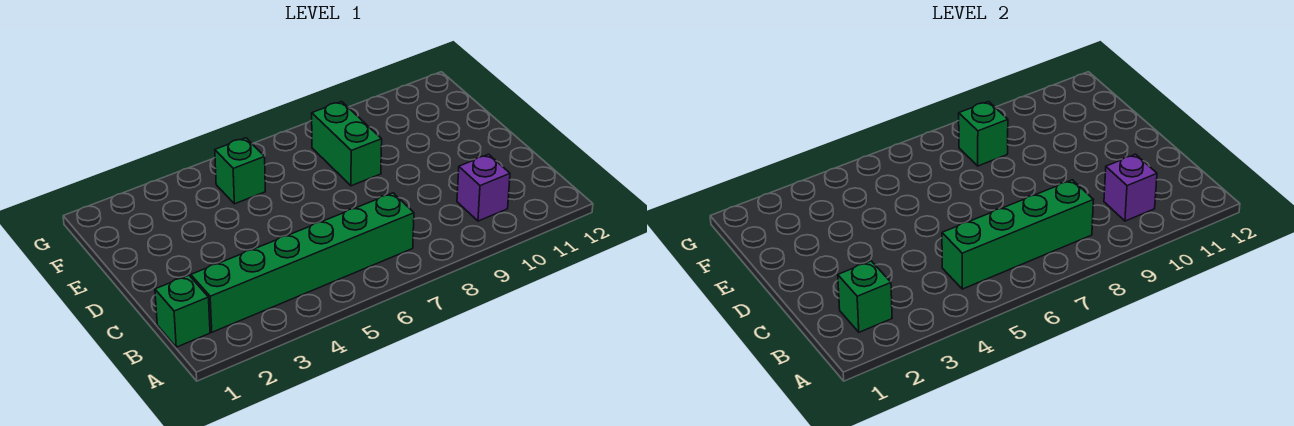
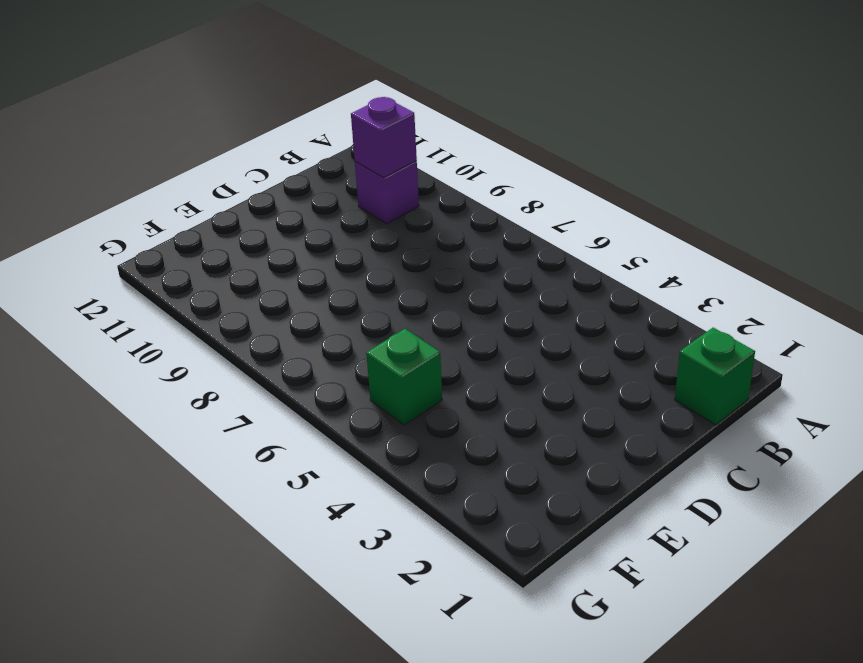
none -> green 1x6 brick [191,193,414,332]
none -> green 1x2 brick [312,102,382,186]

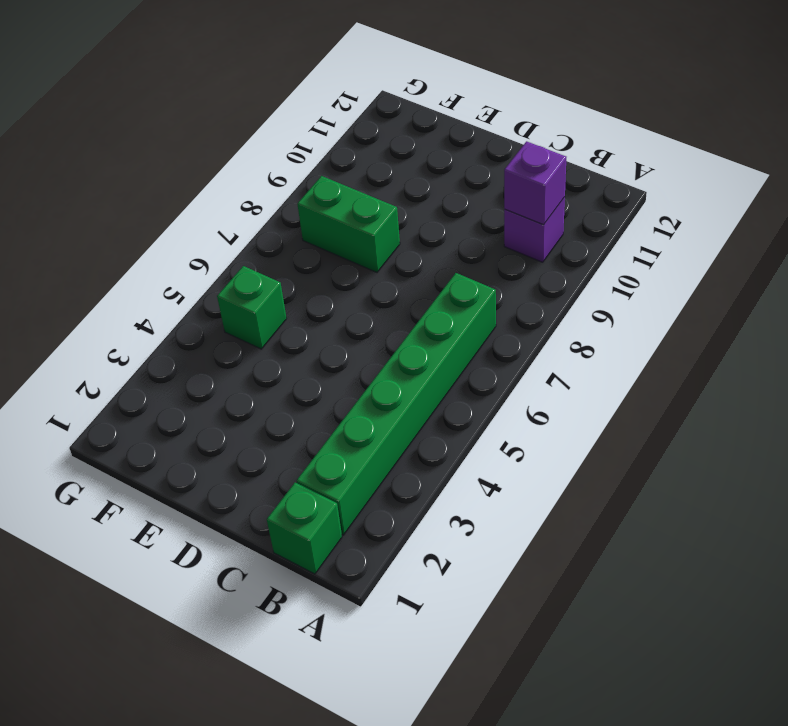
none -> green 1x1 brick [838,261,892,332]
none -> green 1x4 brick [942,180,1093,289]

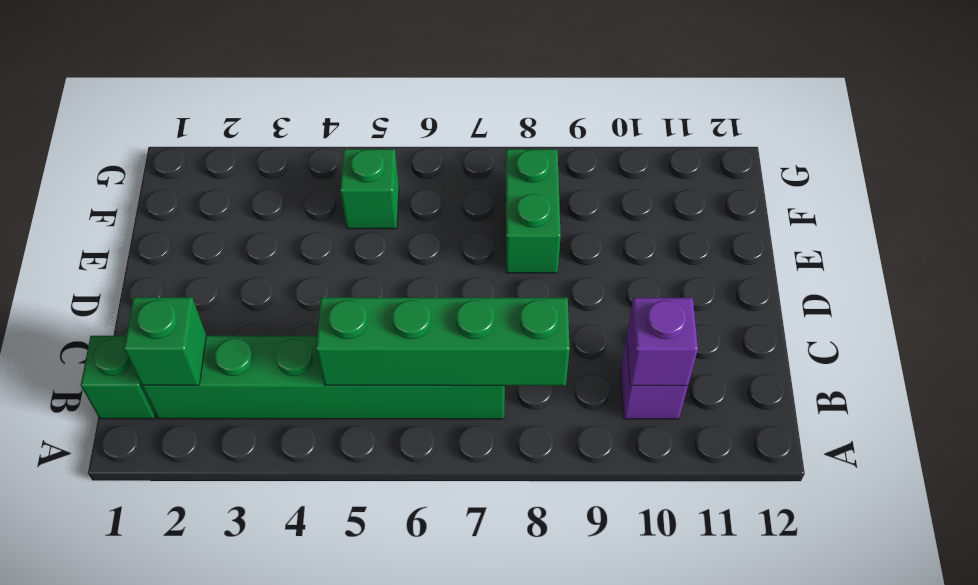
none -> green 1x1 brick [959,102,1008,166]

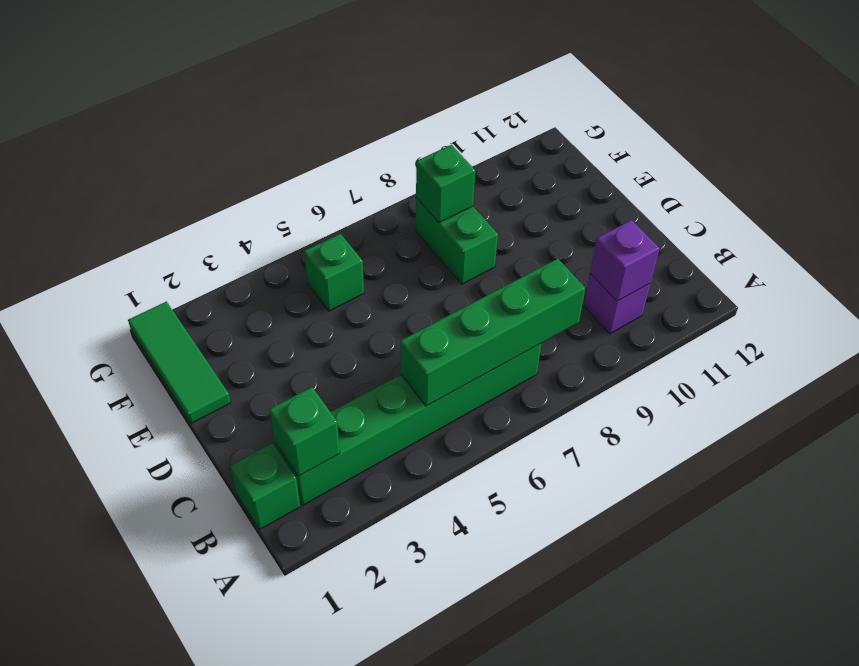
green 1x3 tile [128,302,231,423] -> none

